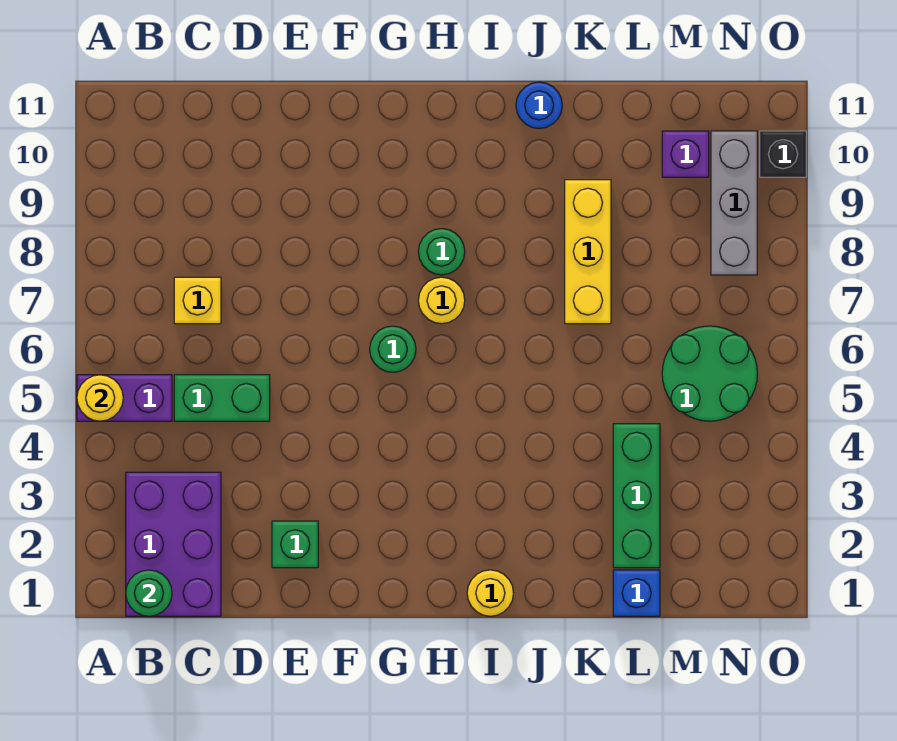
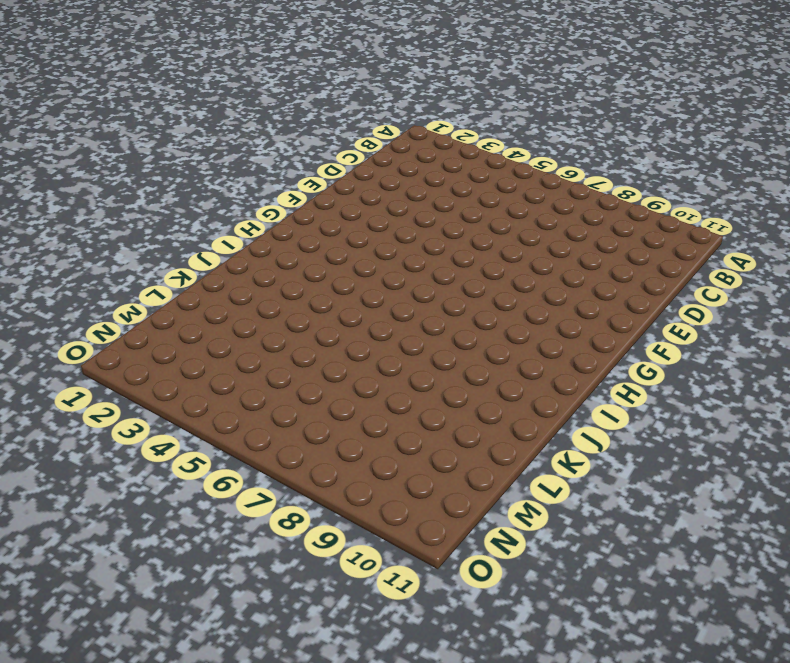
none -> purple 1x2 brick [77,375,172,421]
none -> purple 2x3 brick [126,472,221,616]
none -> green 1x2 brick [174,375,270,421]

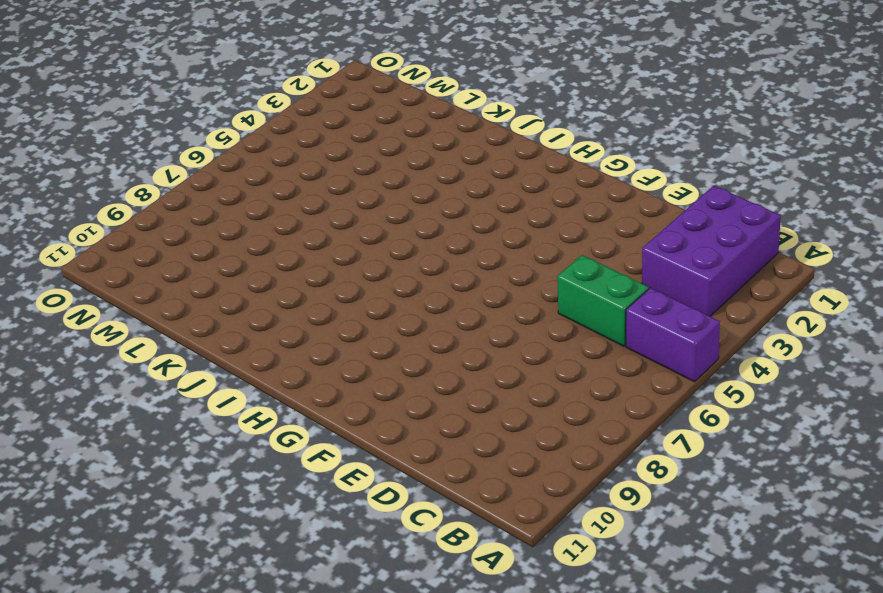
none -> yellow 1x1 brick [174,277,221,324]
none -> green 1x1 brick [272,521,318,568]
none -> green 1x1 round brick [370,326,416,372]

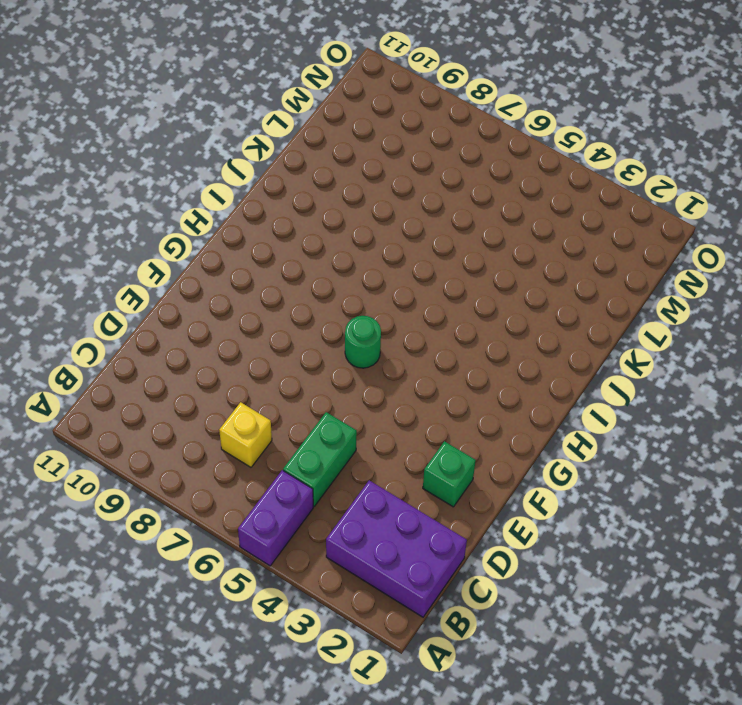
none -> yellow 1x1 round brick [418,277,465,324]
none -> green 1x1 round brick [418,229,465,275]
none -> yellow 1x1 round brick [467,570,514,616]

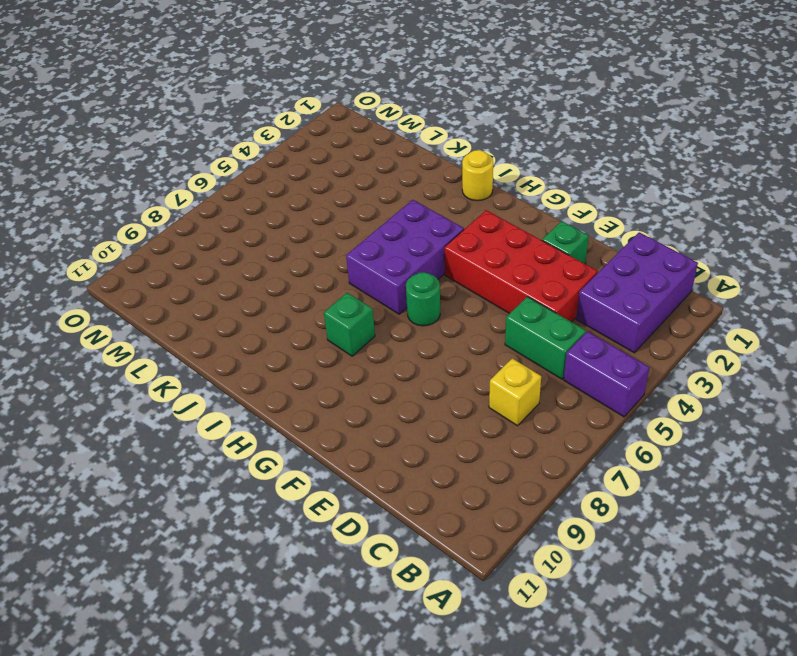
red 2x4 brick [444,210,598,322] -> none
purple 2x3 brick [346,200,464,314] -> none
green 1x1 brick [324,293,375,356] -> green 1x1 round brick [418,229,465,275]
none -> yellow 1x1 round brick [418,277,465,324]
none -> blue 1x1 round brick [516,82,562,129]
none -> yellow 1x3 brick [565,180,611,324]

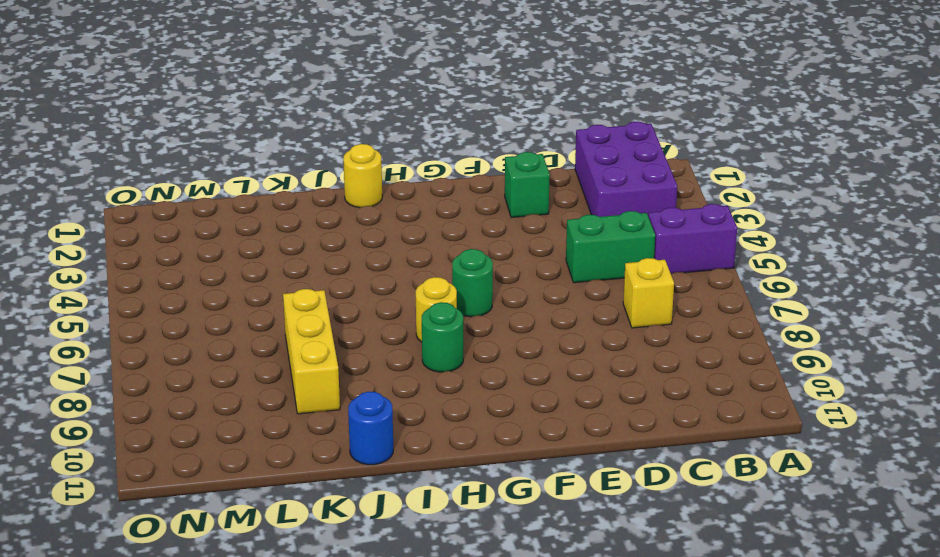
none -> blue 1x1 brick [613,570,660,616]
none -> green 1x3 brick [613,424,660,568]
none -> green 2x2 round brick [662,326,757,421]

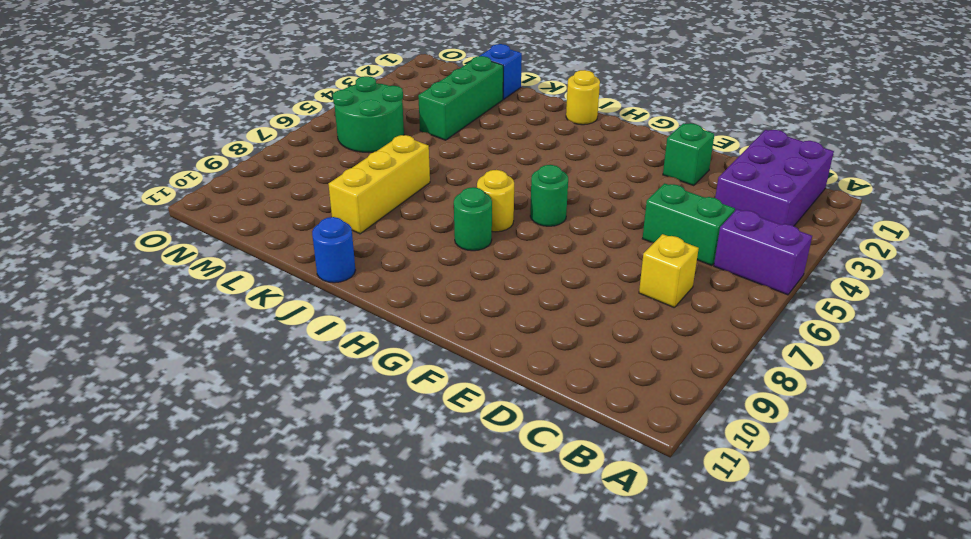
none -> purple 1x1 brick [662,131,709,177]
none -> grey 1x3 brick [711,131,757,275]
none -> black 1x1 brick [760,131,806,177]

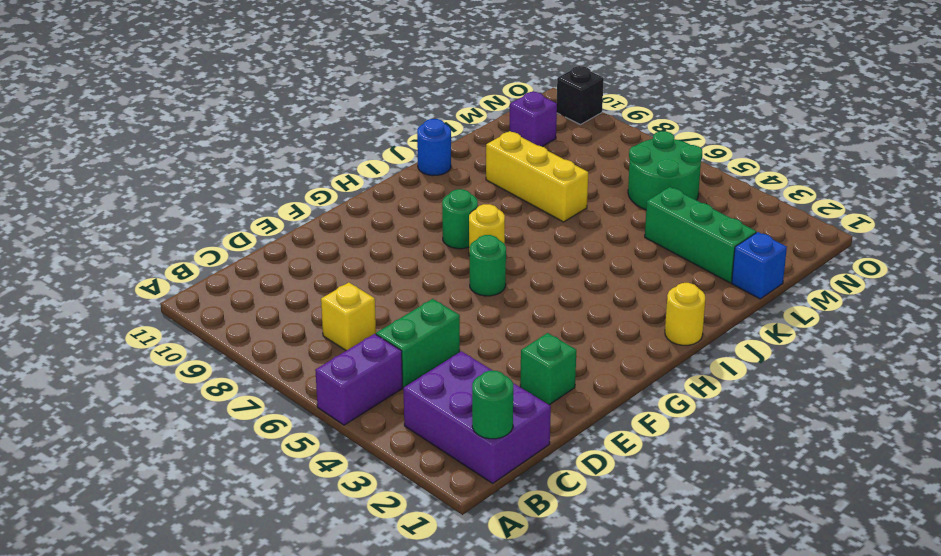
none -> grey 1x3 brick [711,131,757,275]
none -> yellow 1x1 round brick [77,375,123,421]

